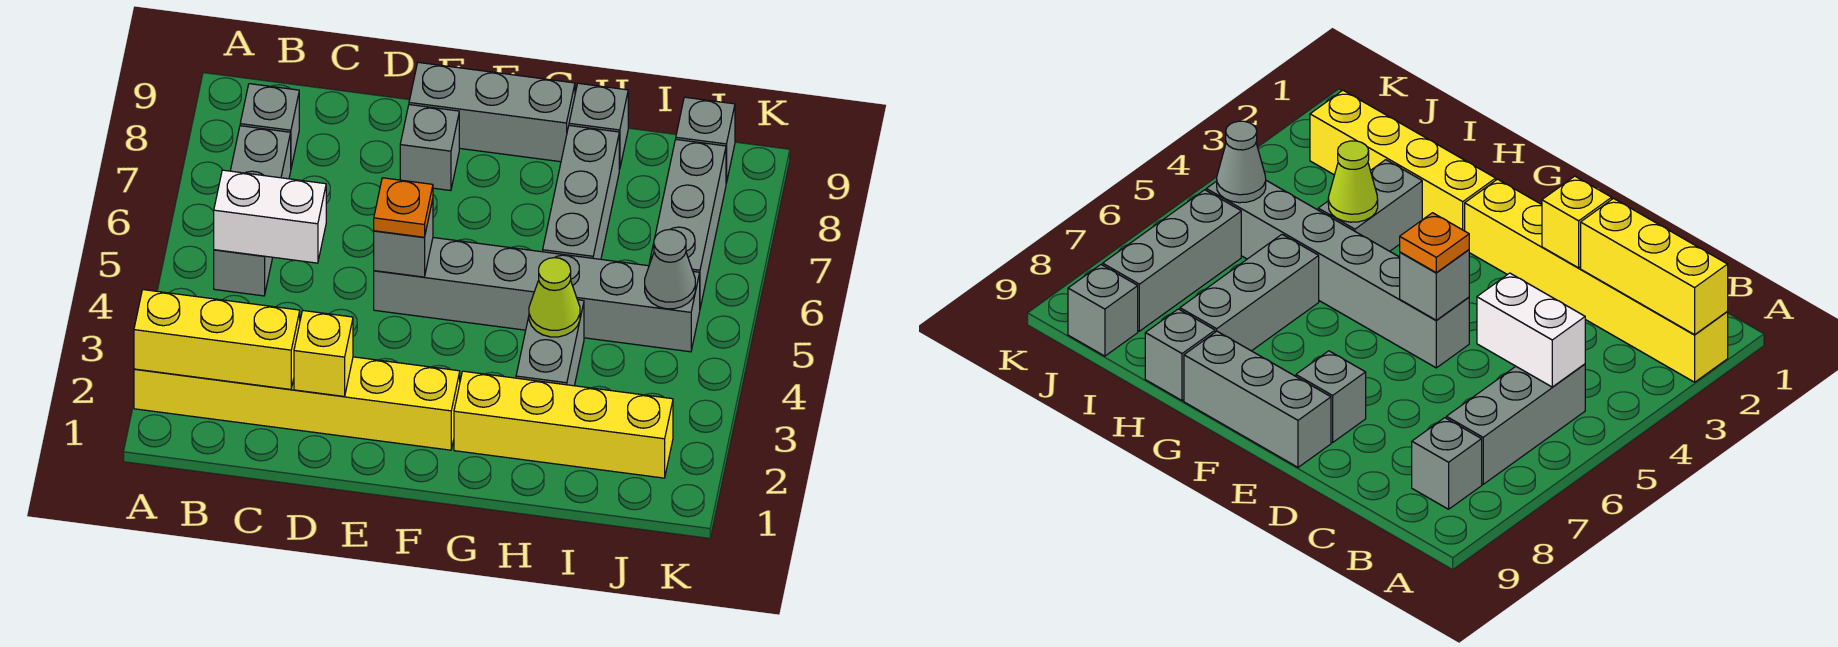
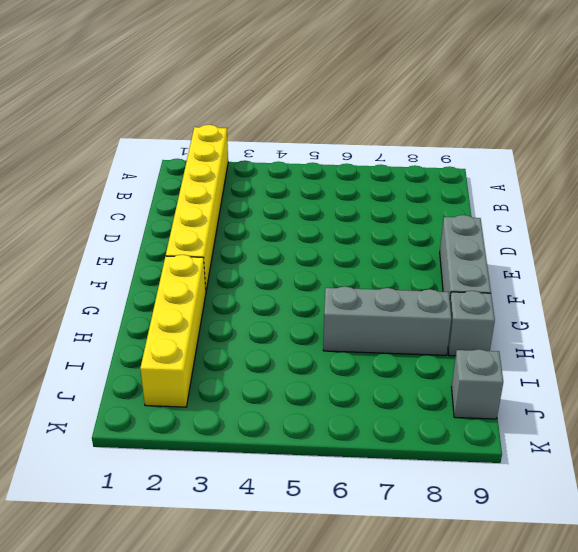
none -> grey 1x3 brick [214,126,291,296]
none -> grey 1x1 brick [240,84,299,167]
none -> grey 1x6 brick [374,238,700,352]

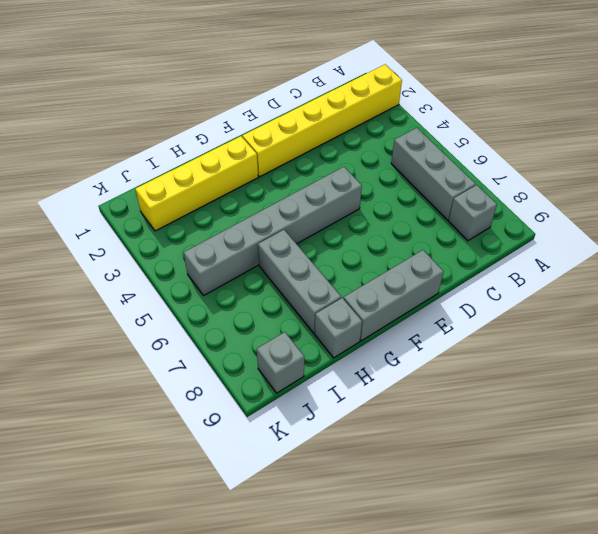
none -> grey 1x1 brick [400,105,459,191]
none -> grey 1x2 brick [516,300,584,386]
none -> grey 1x3 brick [649,139,726,308]

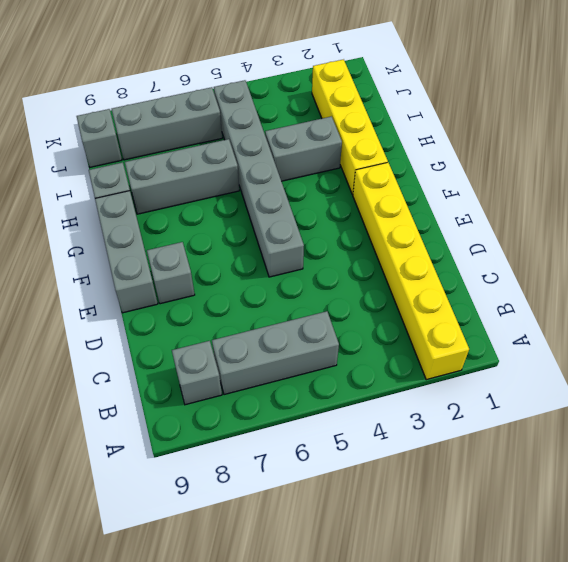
none -> yellow 1x3 brick [134,290,300,389]
none -> white 1x2 brick [214,170,326,263]
none -> yellow 1x1 brick [294,310,353,396]

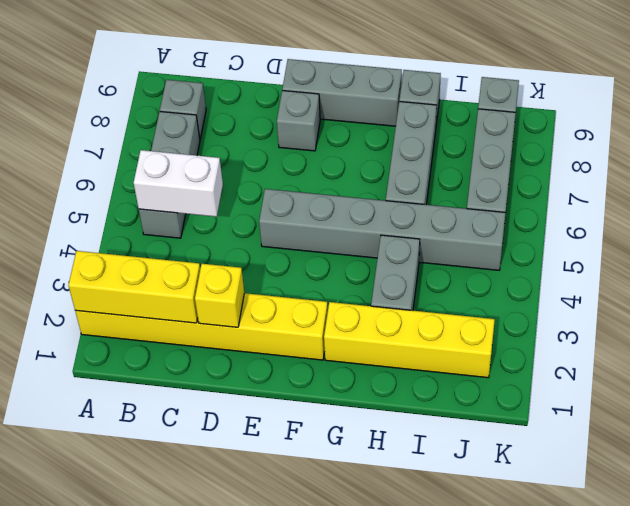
none -> grey 1x1 brick [374,200,433,277]
none -> lime 1x1 cone [529,258,580,337]
none -> grey 1x1 cone [645,229,695,309]

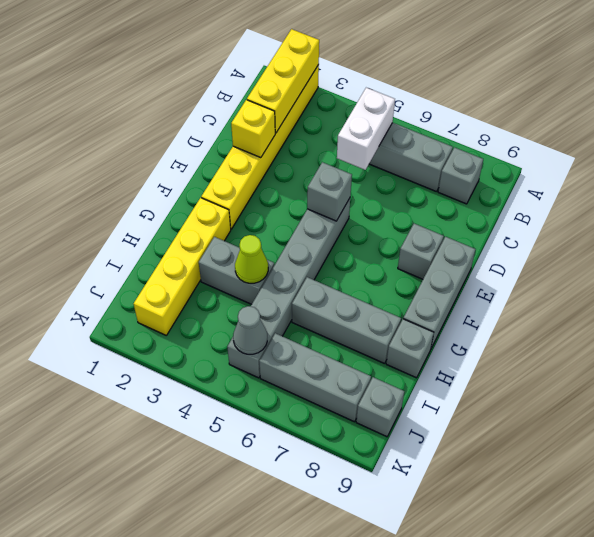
none -> orange 1x1 plate [374,178,433,237]

